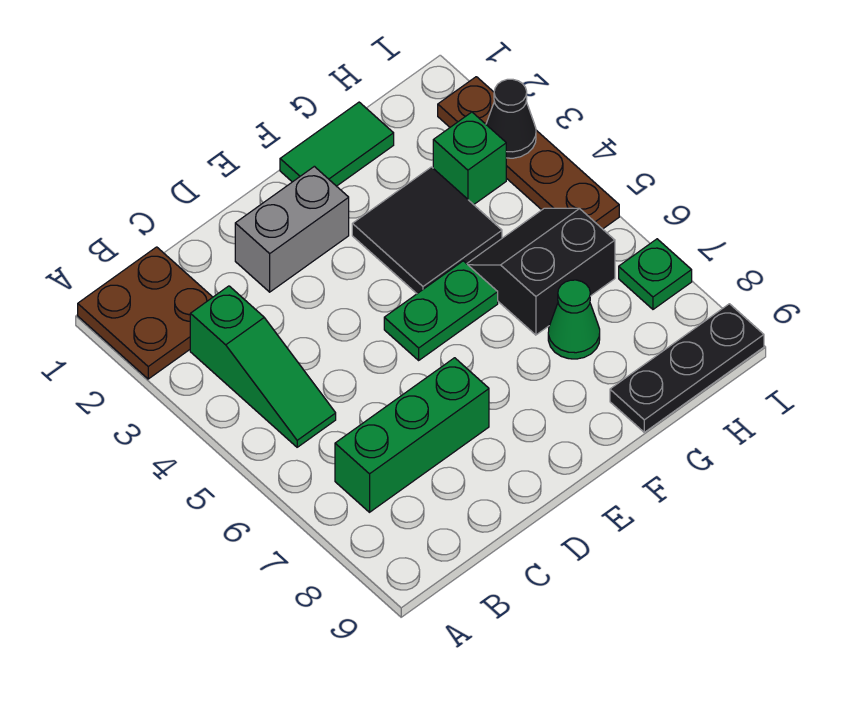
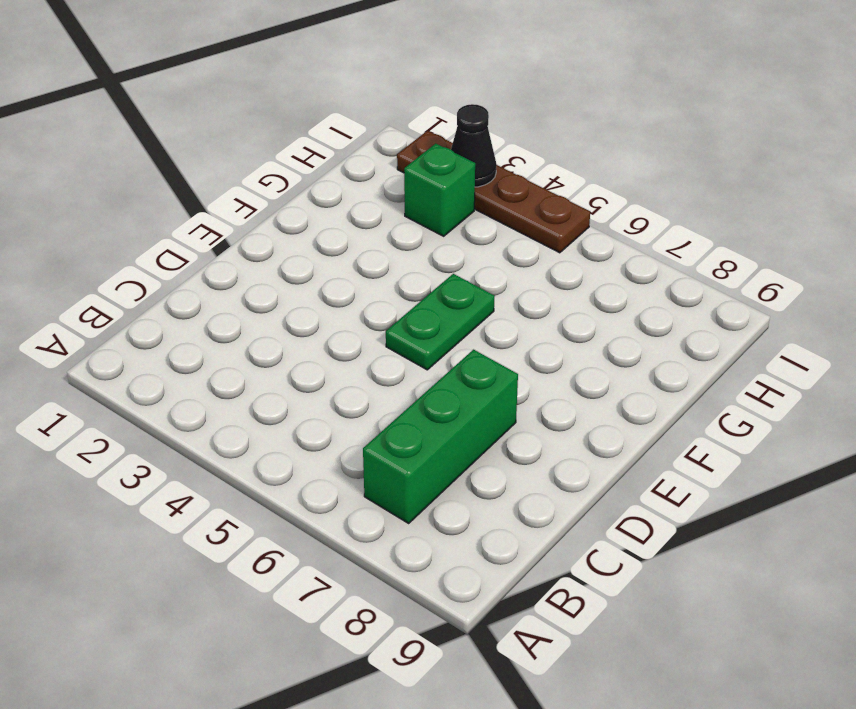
none -> brown 2x2 plate [78,247,213,379]
none -> green 1x3 slope [190,286,336,447]
none -> grey 1x2 brick [235,166,349,292]

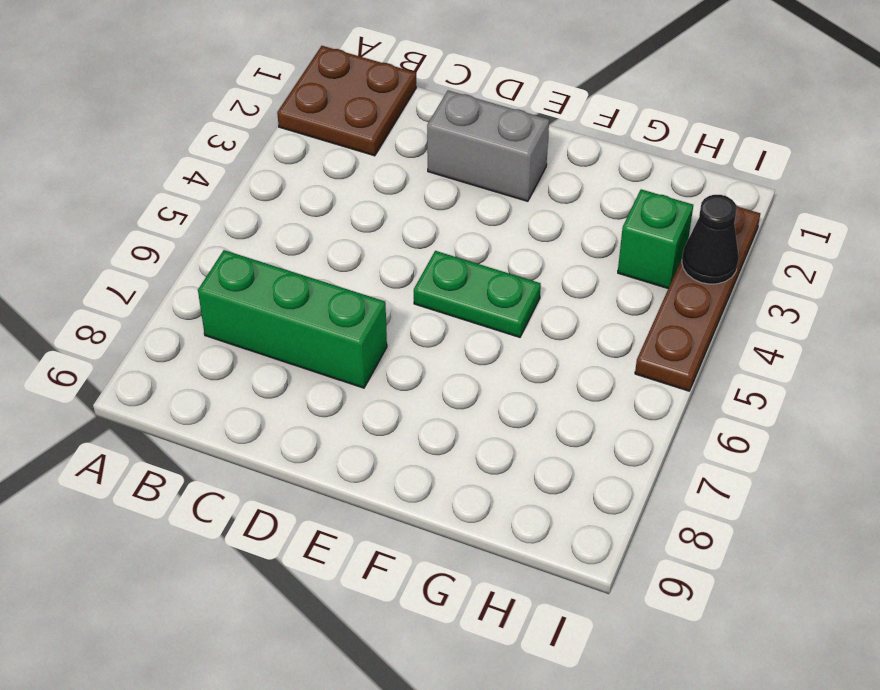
none -> green 1x3 slope [190,286,336,447]
none -> green 1x2 tile [280,102,394,186]
none -> black 2x2 tile [352,167,502,293]

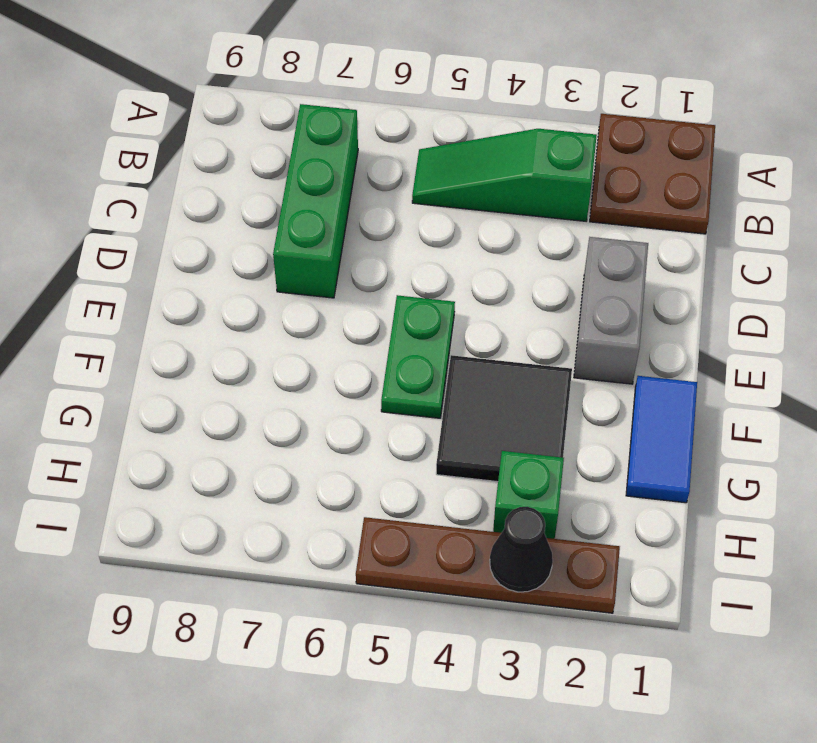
blue 1x2 tile [626,376,697,503] -> green 1x2 tile [280,102,394,186]
none -> black 2x2 slope [467,208,615,335]
none -> green 1x1 cone [548,280,600,359]
none -> black 1x3 plate [610,304,764,432]

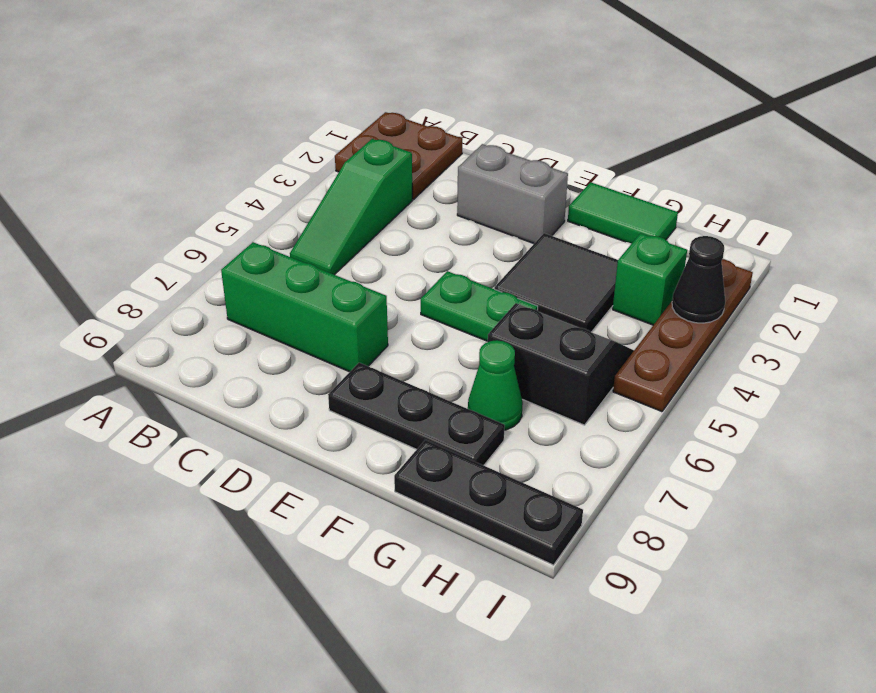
black 1x3 plate [328,363,505,465] -> none
none -> green 1x1 plate [619,239,692,309]

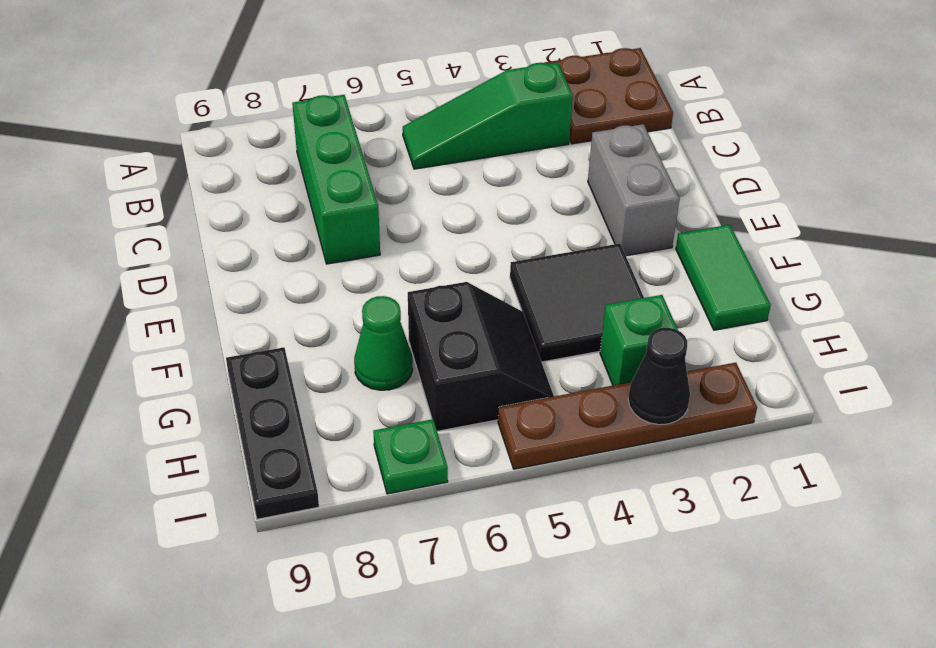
none -> green 1x2 plate [384,261,498,360]

